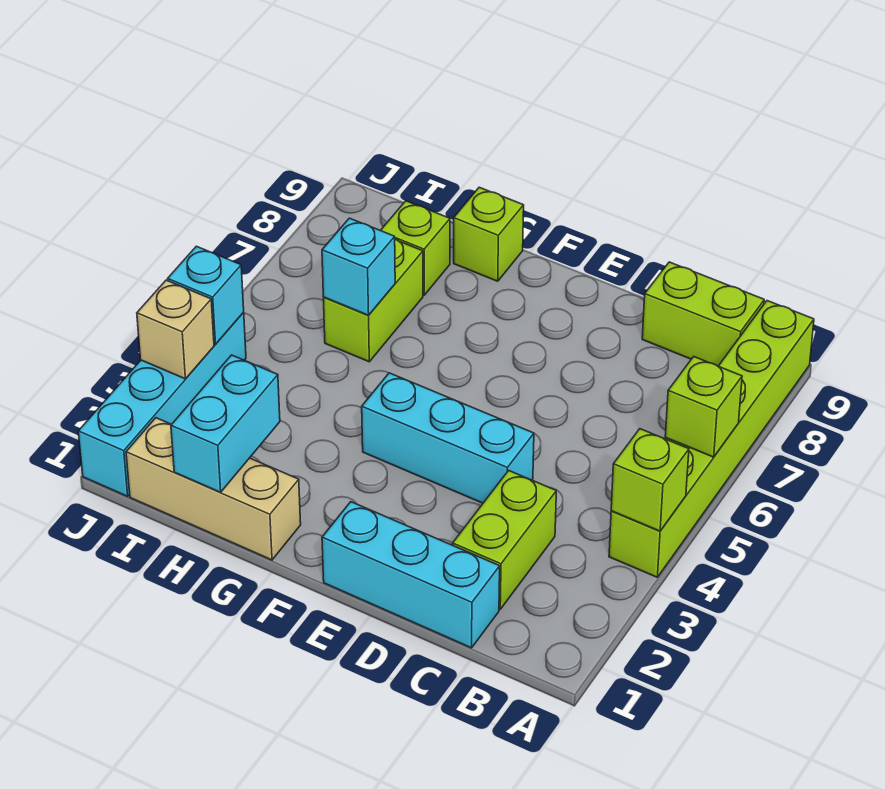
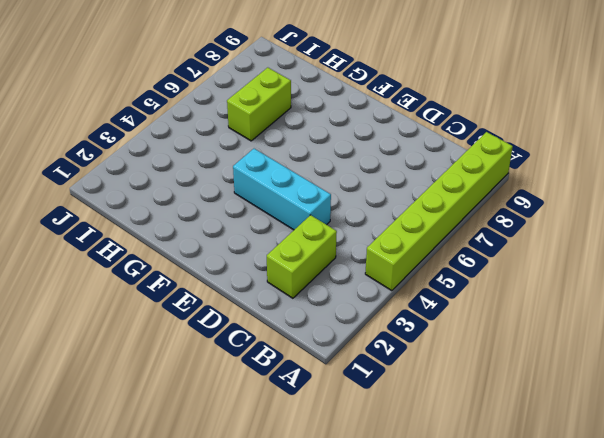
none -> lime 1x2 brick [642,262,764,366]
none -> cyan 1x3 brick [322,502,500,648]
none -> tan 1x3 brick [126,418,301,560]

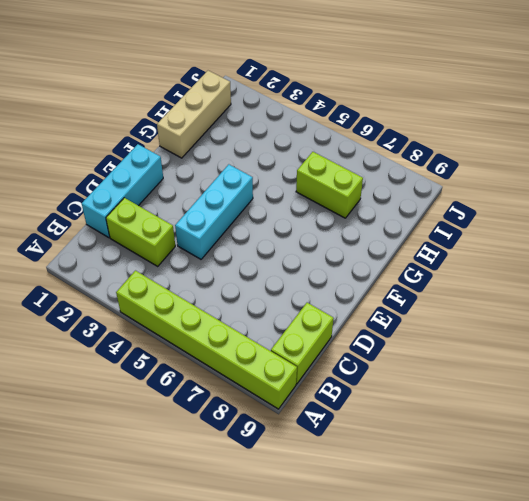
none -> lime 1x1 brick [454,187,524,281]
none -> lime 1x1 brick [381,201,450,295]
none -> cyan 1x4 brick [78,313,246,496]

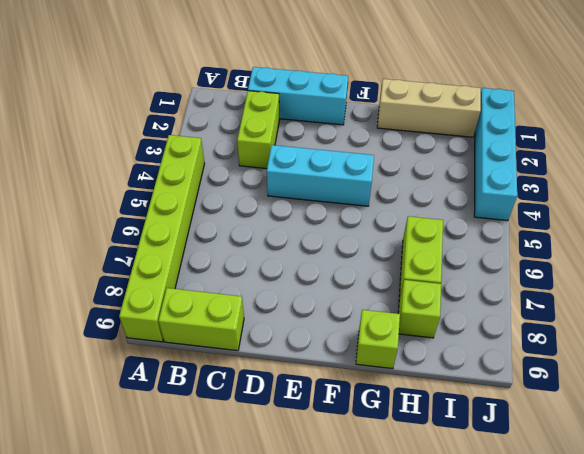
none -> lime 1x1 brick [611,429,689,531]
none -> lime 1x1 brick [665,357,742,457]
none -> cyan 1x2 brick [171,355,280,492]

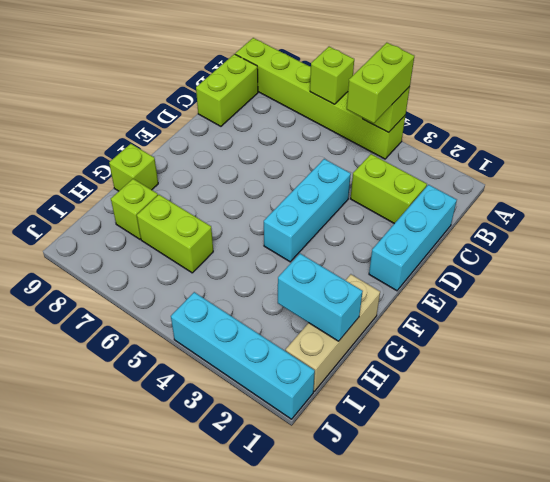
lime 1x2 brick [347,43,414,123] -> none
none -> cyan 1x1 brick [322,218,395,315]
none -> tan 1x1 brick [137,280,214,379]
none -> cyan 1x1 brick [168,246,244,344]

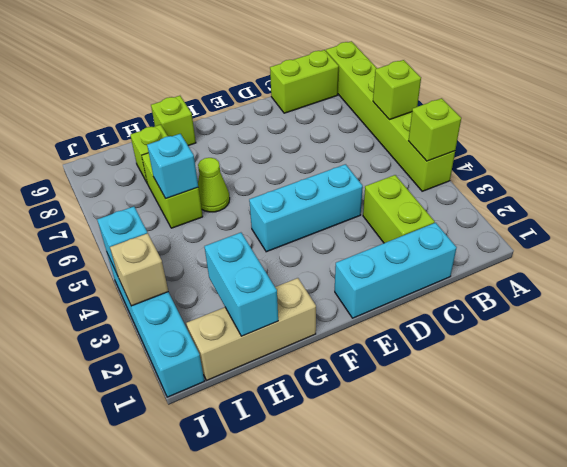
lime 1x1 cone [198,158,230,212] -> none

